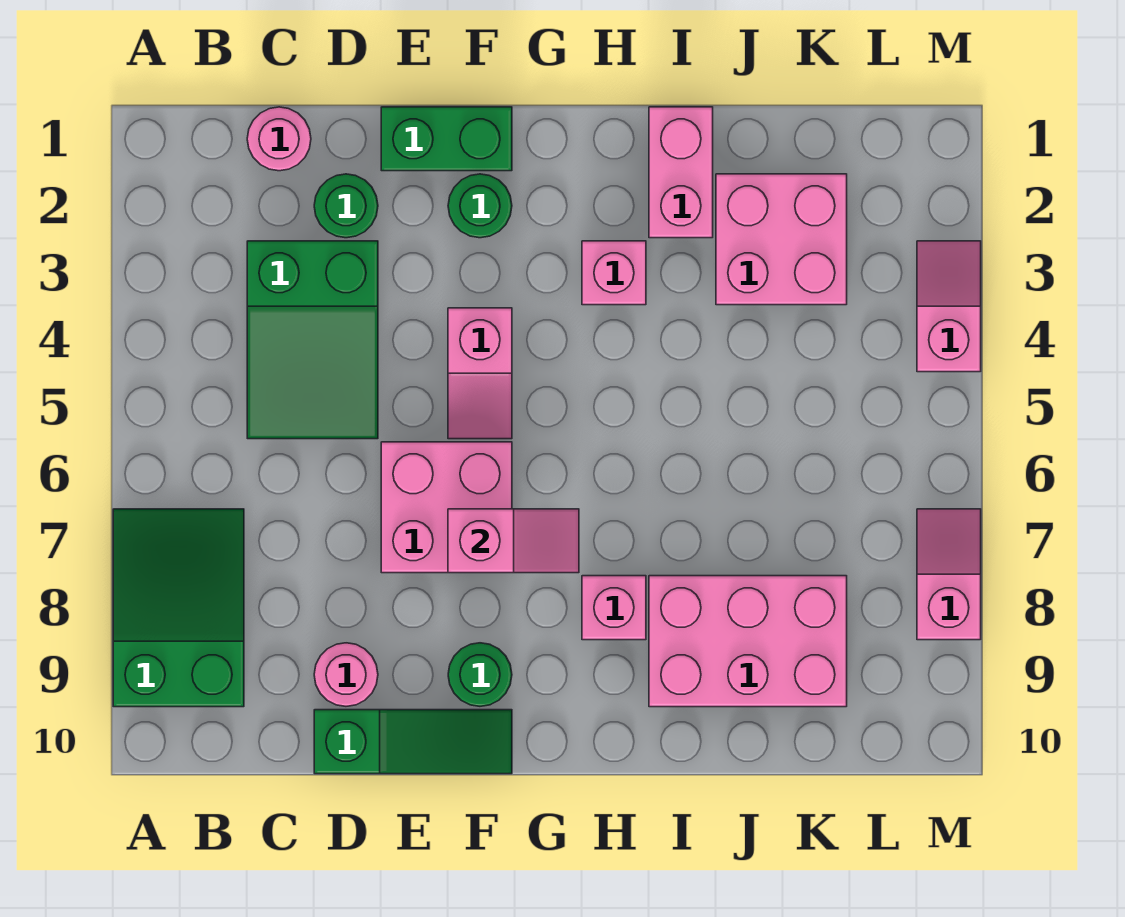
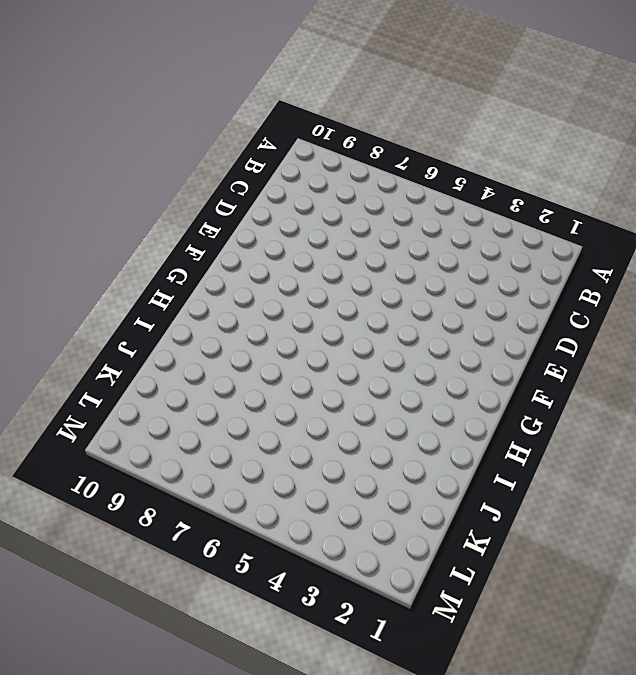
none -> green 2x3 slope [113,509,244,707]
none -> pink 1x1 round brick [247,107,311,171]
none -> green 2x3 slope [247,241,378,439]

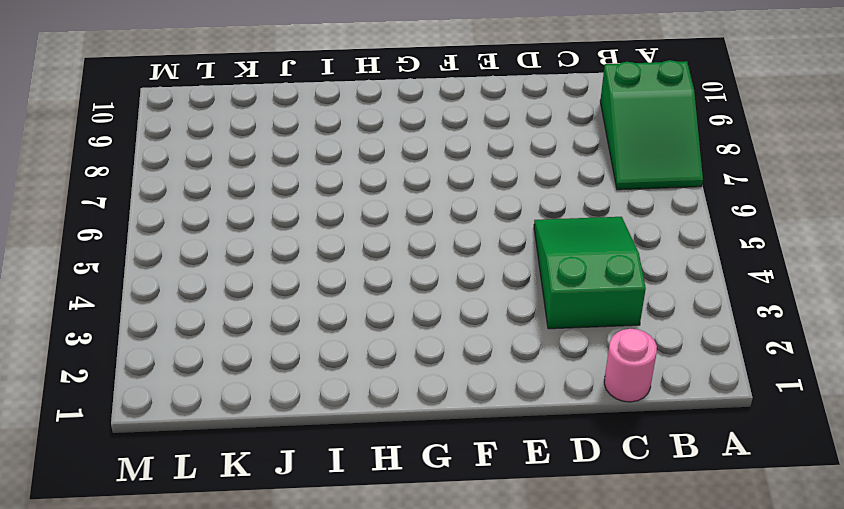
none -> green 1x1 round brick [314,174,378,238]
none -> pink 1x1 round brick [314,643,378,706]
none -> green 1x3 slope [314,710,512,774]

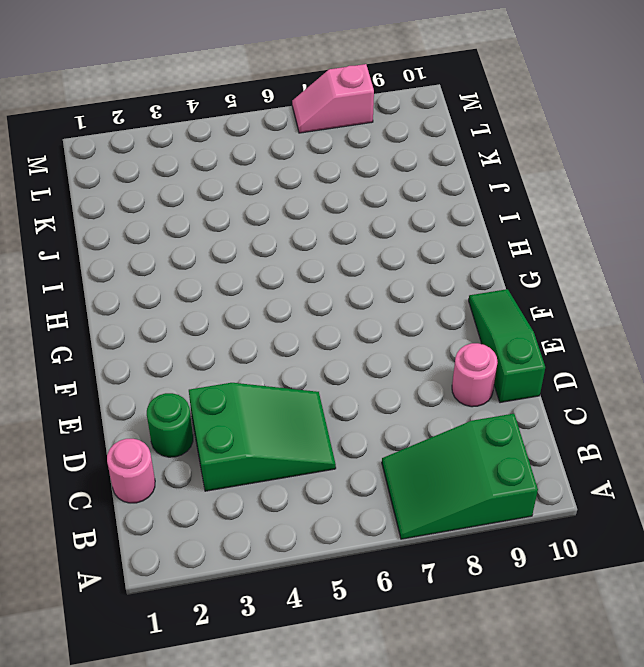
none -> green 1x2 brick [381,107,512,171]
none -> pink 2x2 brick [381,442,512,573]
none -> green 1x1 round brick [448,174,512,238]

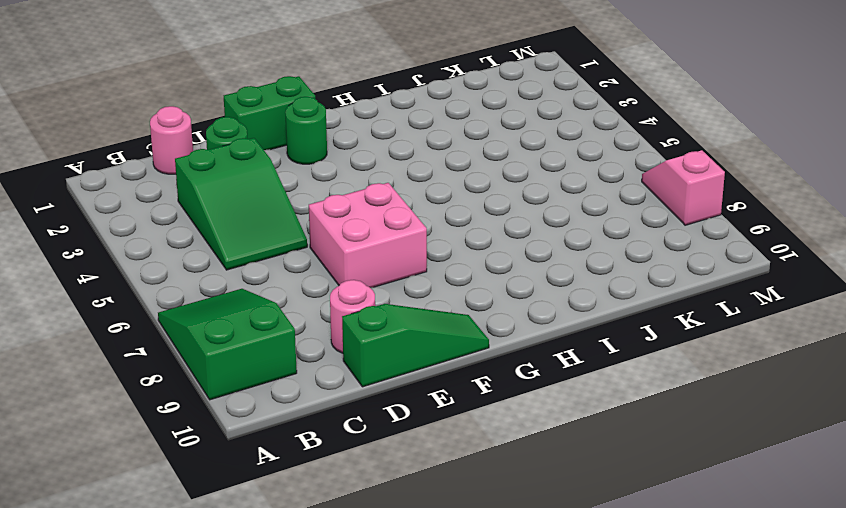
none -> pink 1x2 slope [448,308,512,439]
none -> green 1x1 round brick [448,643,512,706]
none -> pink 1x1 brick [582,241,646,305]

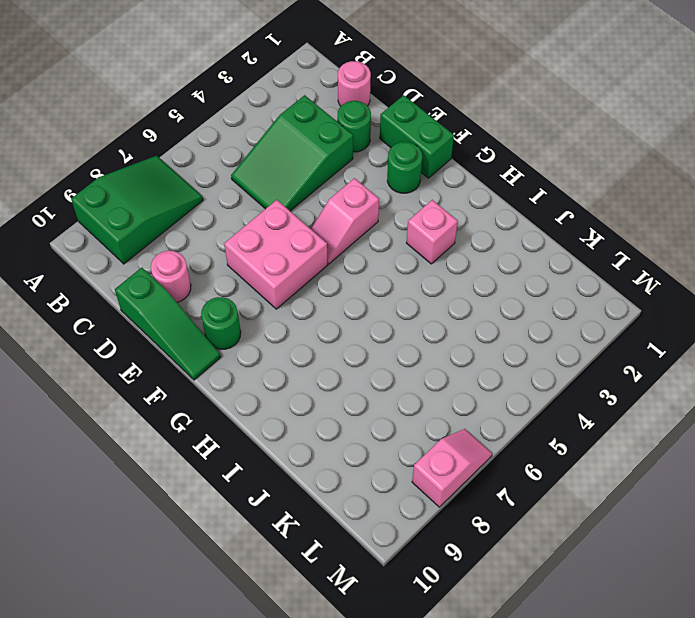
none -> pink 1x1 brick [582,576,646,640]
none -> pink 1x2 brick [649,107,713,238]
none -> pink 2x3 brick [649,576,847,707]

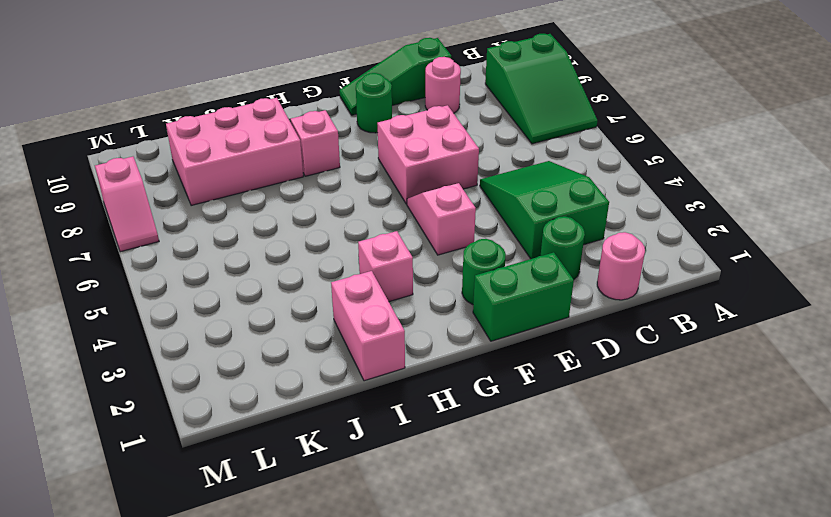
none -> pink 2x2 brick [716,174,847,305]
none -> pink 1x2 slope [917,241,981,372]
none -> pink 1x2 slope [448,509,579,573]

